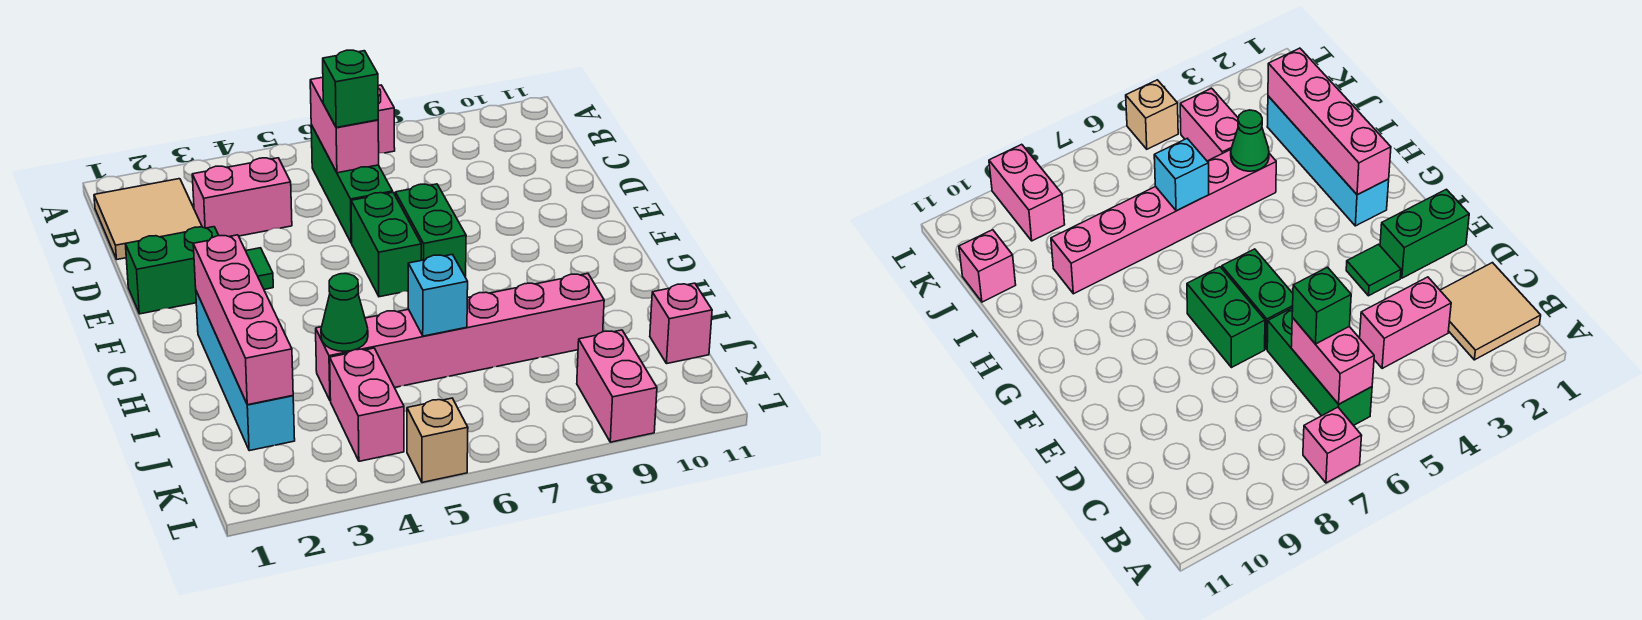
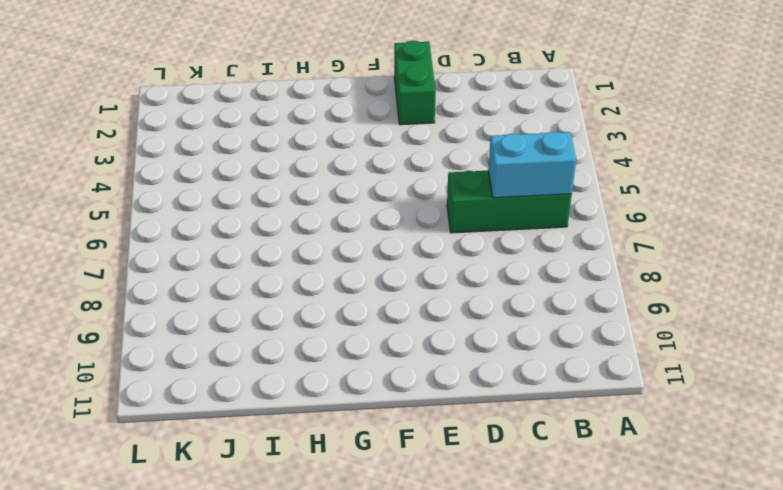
cyan 1x2 brick [488,132,576,198] -> pink 1x2 brick [310,77,379,173]
none -> pink 1x1 brick [378,85,395,153]
none -> tan 2x2 tile [94,179,202,259]
none -> pink 1x2 brick [192,158,292,237]

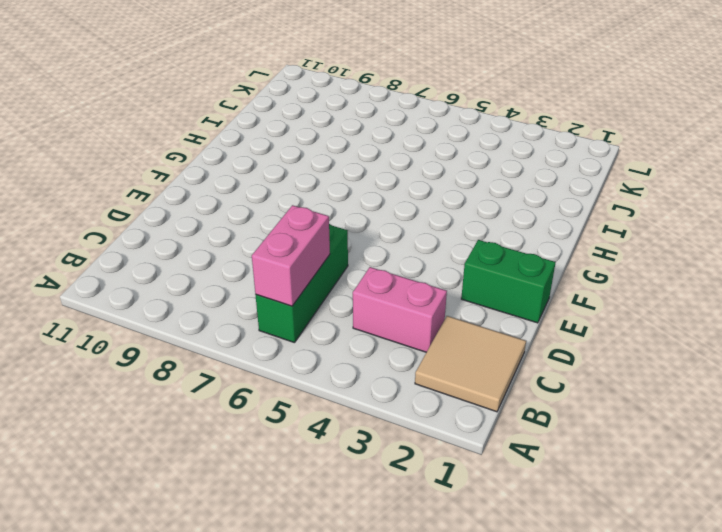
none -> pink 1x1 brick [378,85,395,153]
none -> green 1x1 tile [246,248,273,289]
none -> green 1x2 brick [351,192,421,297]

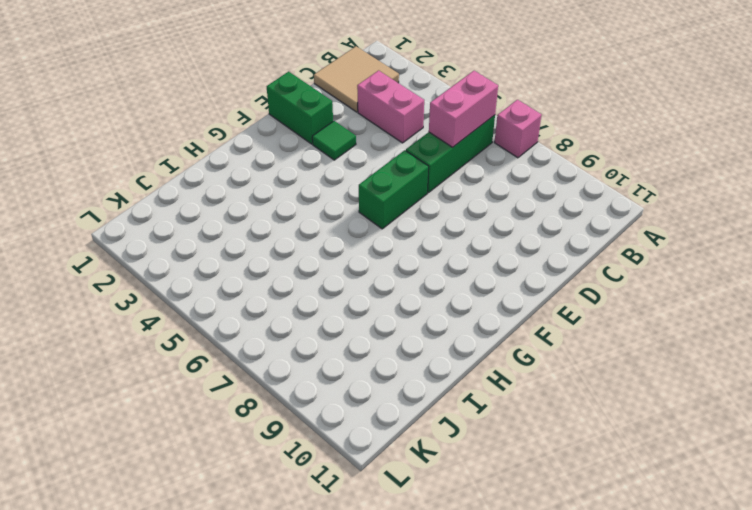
none -> green 1x2 brick [395,184,466,277]
none -> cyan 1x4 brick [196,291,295,451]
none -> pink 1x6 brick [316,274,604,401]

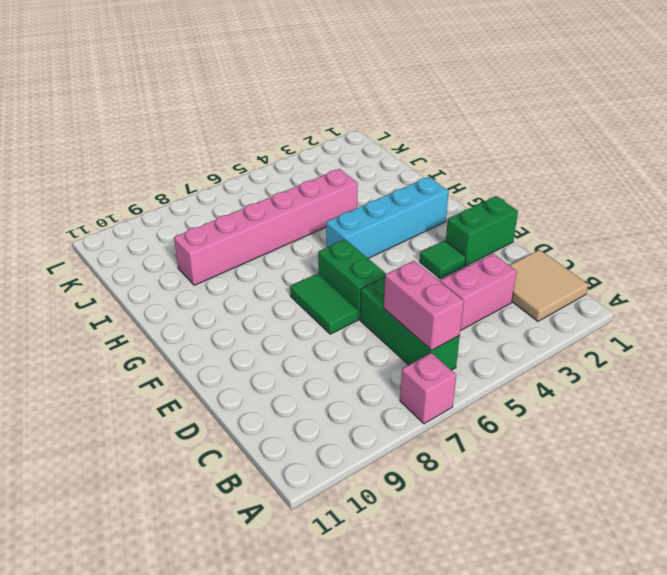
green 1x2 tile [290,274,358,334] -> green 1x2 brick [395,184,466,277]
cyan 1x4 brick [326,177,449,258] -> cyan 1x4 brick turned to [196,291,295,451]
none -> pink 1x2 brick [330,348,404,461]
none -> pink 1x1 brick [650,283,712,364]
none -> pink 1x2 brick [577,330,657,442]

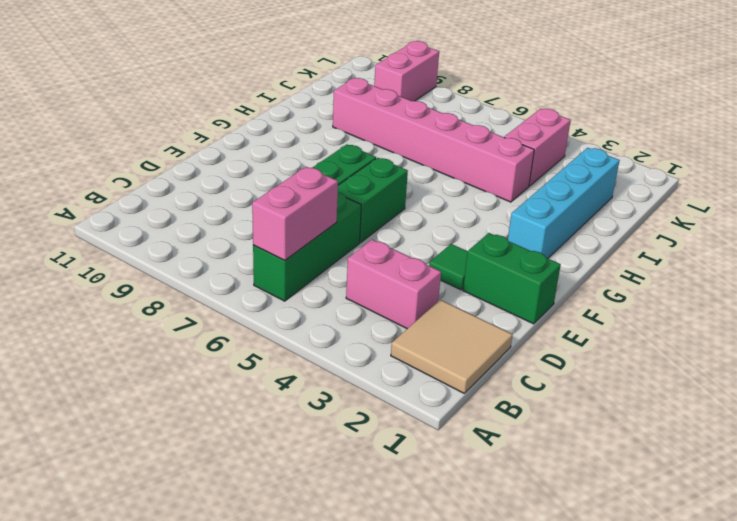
none -> pink 1x1 brick [378,85,395,153]
none -> pink 1x1 brick [650,283,712,364]
none -> tan 1x1 brick [407,398,468,483]

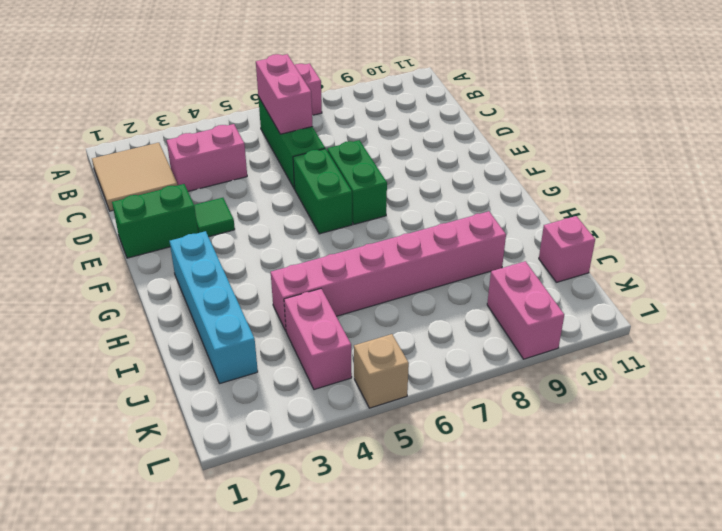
none -> pink 1x4 brick [193,235,293,405]
none -> green 1x1 cone [321,274,368,351]
none -> cyan 1x1 brick [408,254,468,336]

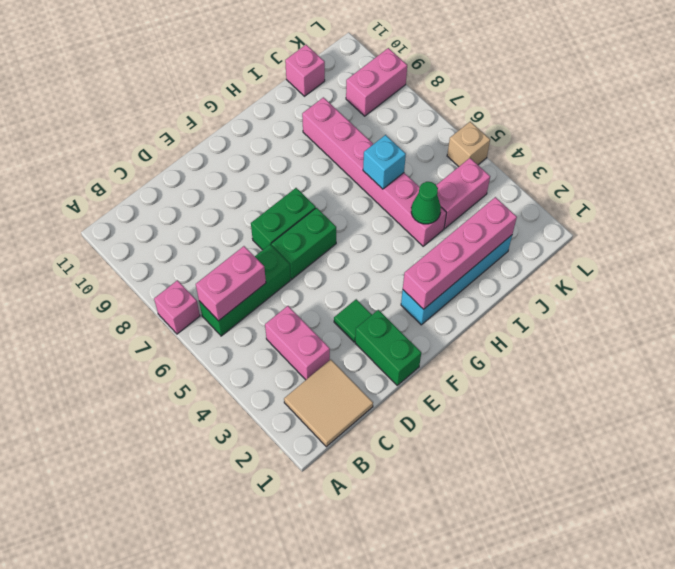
none -> green 1x1 brick [323,50,378,127]

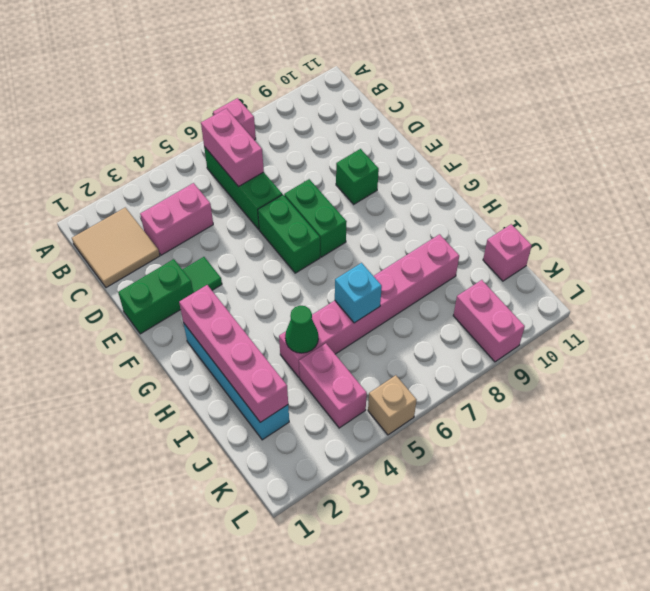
green 1x1 brick [336,149,379,204] -> green 1x1 brick moved to [323,50,378,127]

